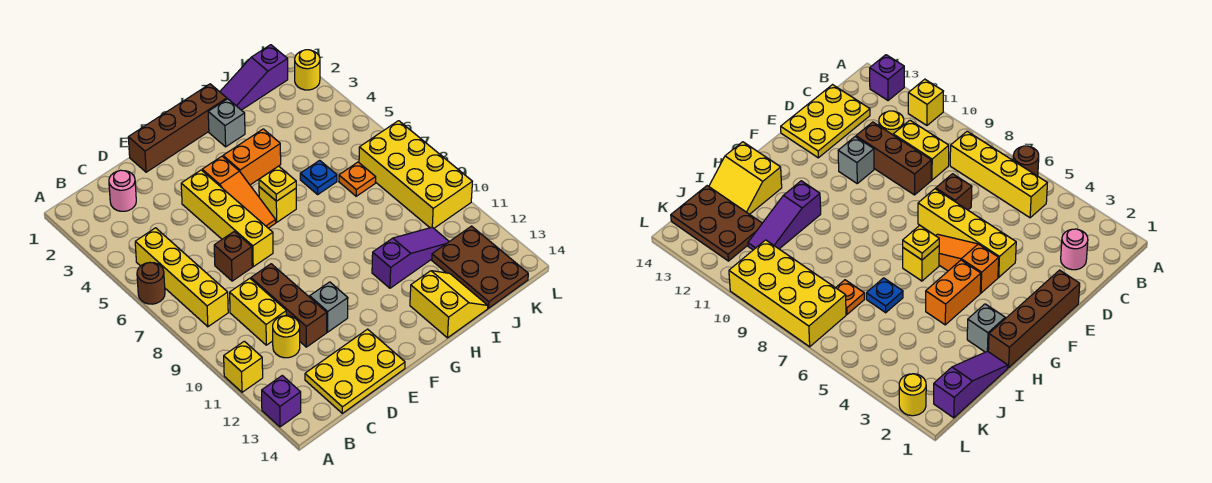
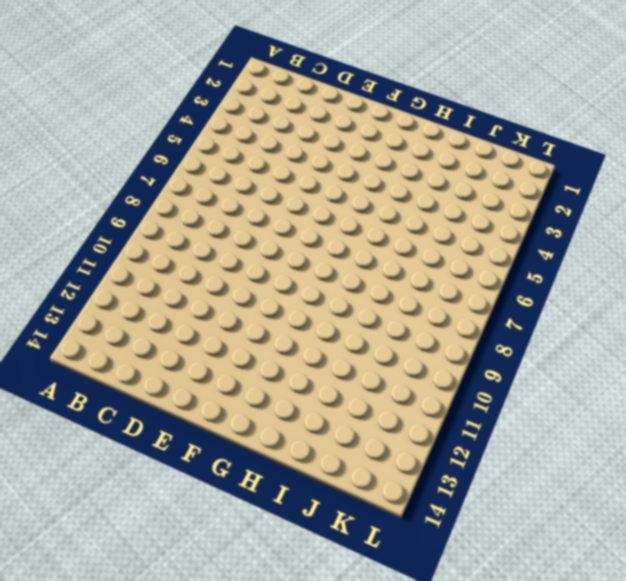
none -> brown 1x1 round brick [137,263,165,304]
none -> yellow 1x1 brick [224,341,263,392]
none -> purple 1x1 brick [262,376,301,427]

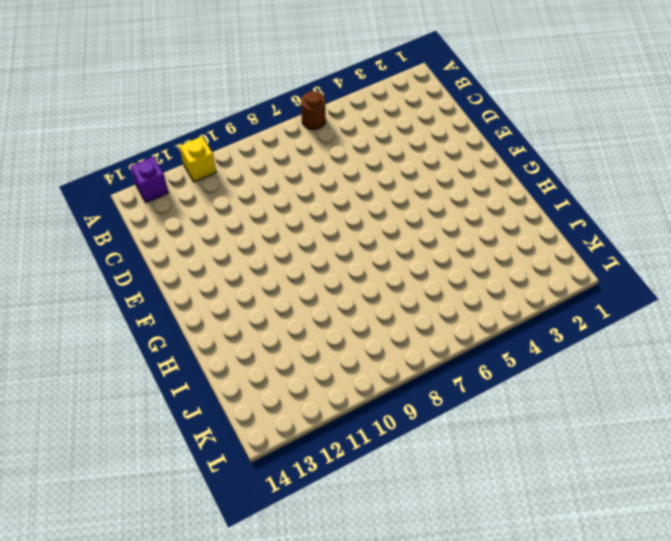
none -> yellow 1x4 brick [135,228,228,327]
none -> pink 1x1 round brick [109,170,136,211]
none -> yellow 1x2 brick [230,278,286,345]

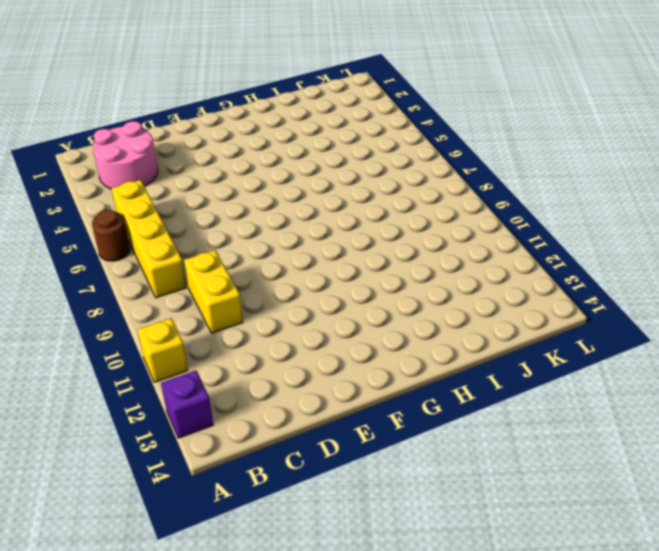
pink 2x2 round brick [93,121,158,189] -> pink 1x1 round brick [109,170,136,211]
none -> yellow 1x1 round brick [273,316,300,358]
none -> yellow 2x3 plate [305,329,405,413]
none -> brown 1x1 brick [214,231,252,281]

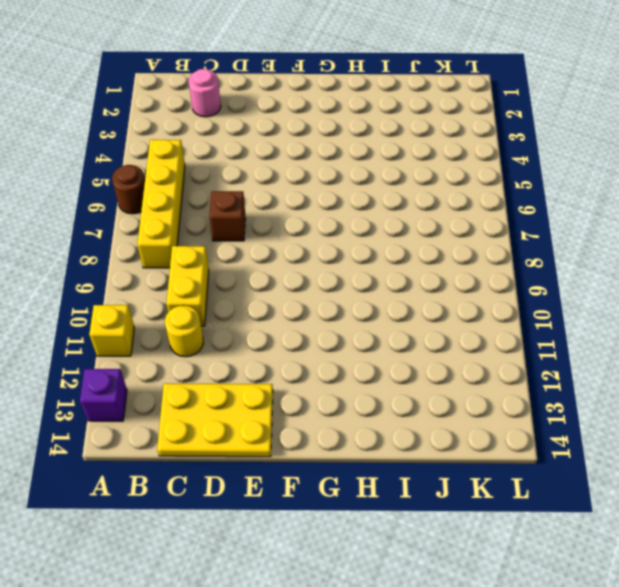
none -> brown 1x3 brick [251,264,327,347]
none -> brown 1x4 brick [128,84,227,172]
none -> yellow 1x4 brick [181,170,273,267]

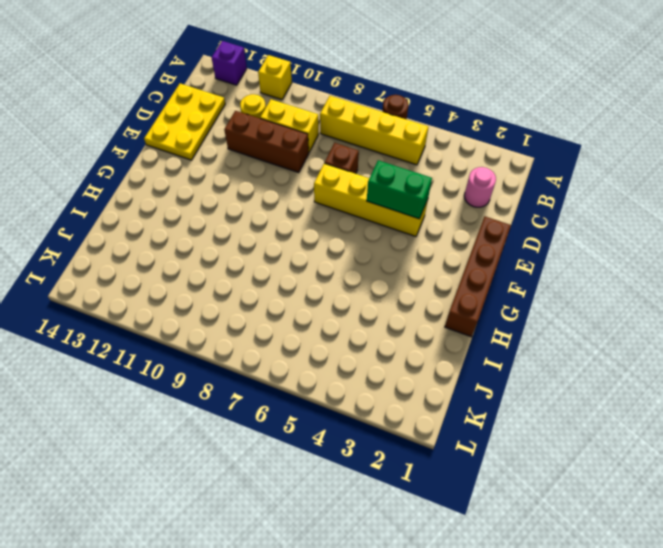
green 1x2 brick [367,160,432,219] -> none
none -> grey 1x1 brick [310,282,348,332]
none -> orange 1x3 slope [202,156,276,228]
none -> orange 1x2 brick [223,129,281,185]

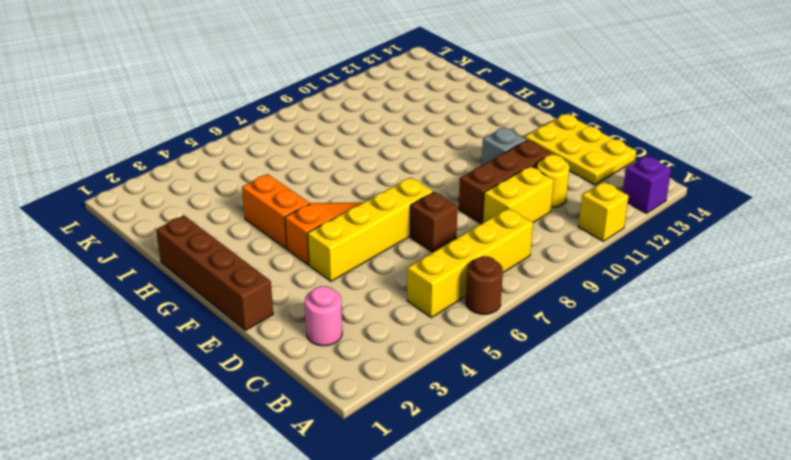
none -> yellow 1x1 brick [259,187,296,222]
none -> grey 1x1 brick [208,99,245,147]
none -> purple 1x3 slope [372,227,449,288]

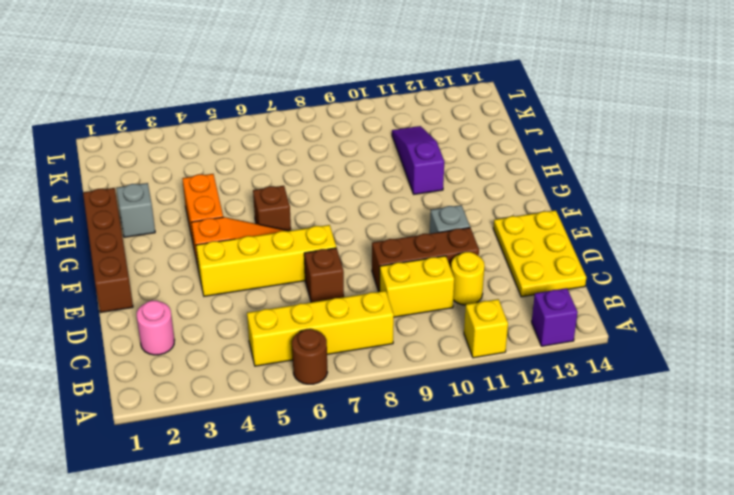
brown 1x1 brick [253,186,291,231] -> yellow 1x1 brick [259,187,296,222]
none -> yellow 2x2 slope [410,271,488,338]
none -> purple 1x3 slope [220,45,288,110]
none -> blue 1x1 plate [300,160,337,194]

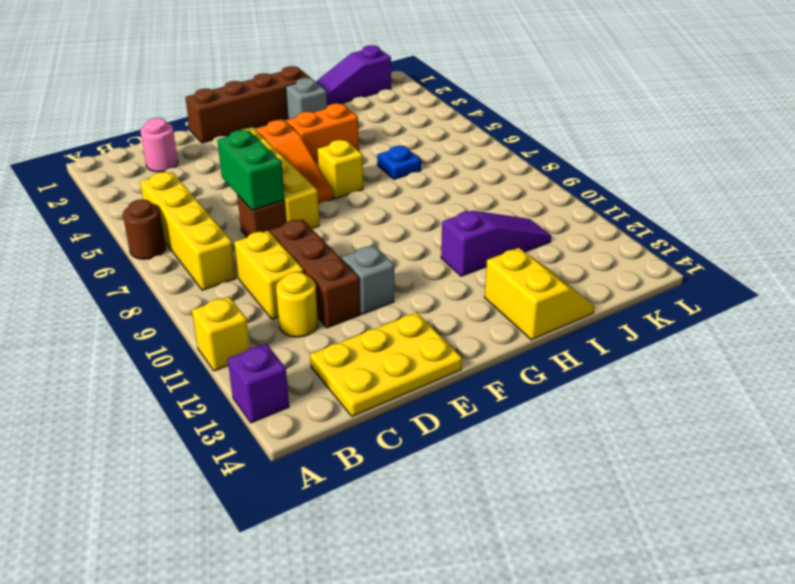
green 1x2 brick [217,130,284,210] -> none
none -> orange 1x1 plate [339,162,376,196]
none -> brown 2x3 plate [432,226,528,308]
none -> yellow 2x4 brick [359,121,472,228]

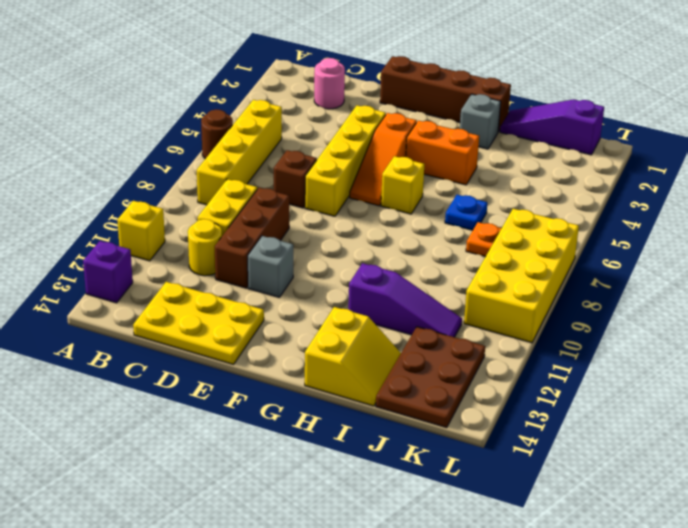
none -> yellow 1x1 round brick [295,50,320,90]
none -> yellow 1x1 plate [259,166,296,201]

